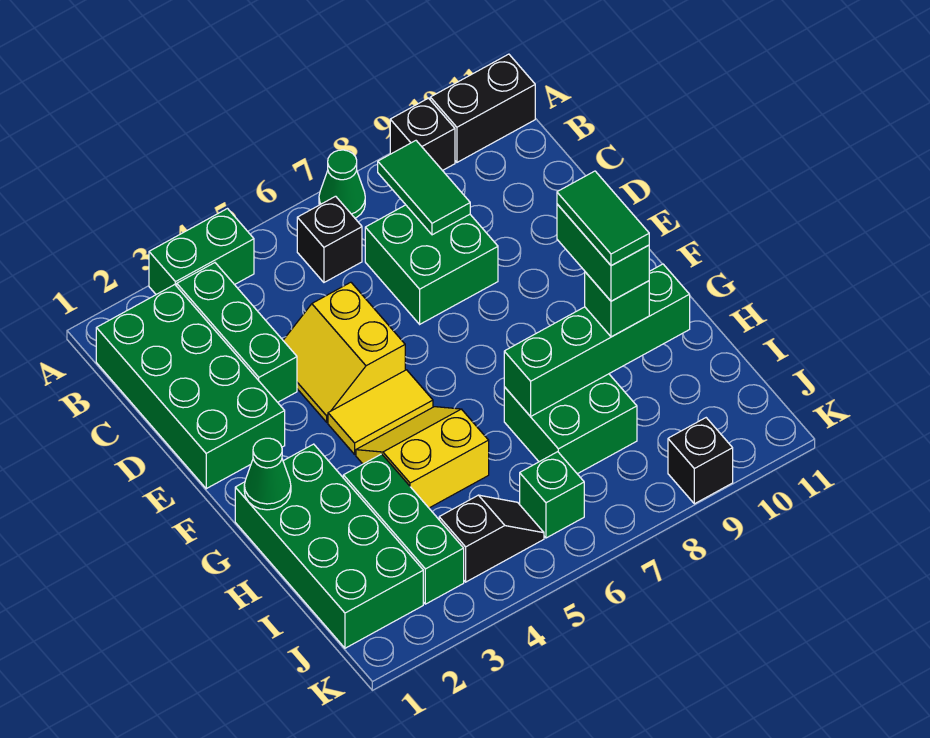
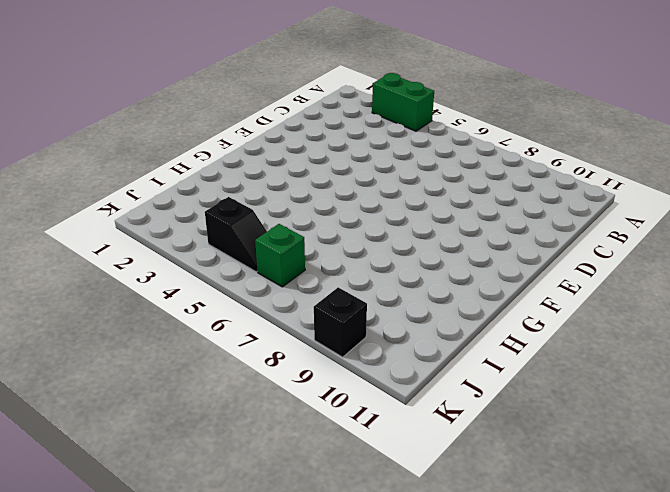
none -> green 1x1 cone [319,150,365,218]
none -> black 1x1 brick [390,98,455,171]
none -> black 1x2 brick [430,54,535,162]

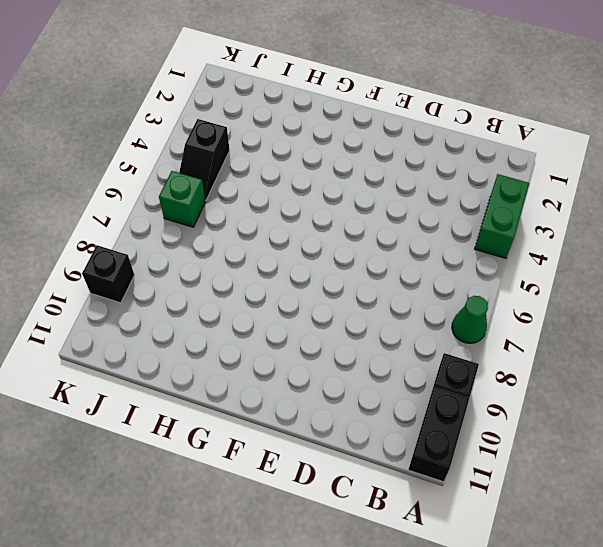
none -> green 2x4 brick [96,285,285,489]
none -> green 1x3 brick [177,263,297,402]
none -> black 1x1 brick [297,196,362,282]

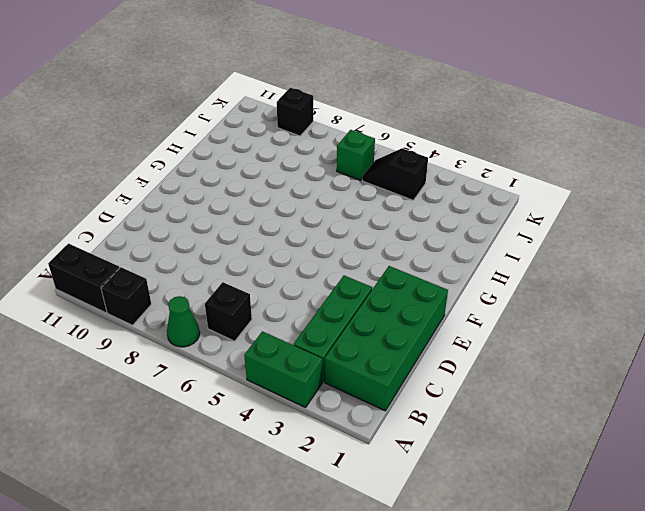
none -> green 2x2 brick [365,205,498,324]
none -> yellow 2x2 slope [283,282,405,422]
none -> yellow 1x2 tile [328,370,433,454]

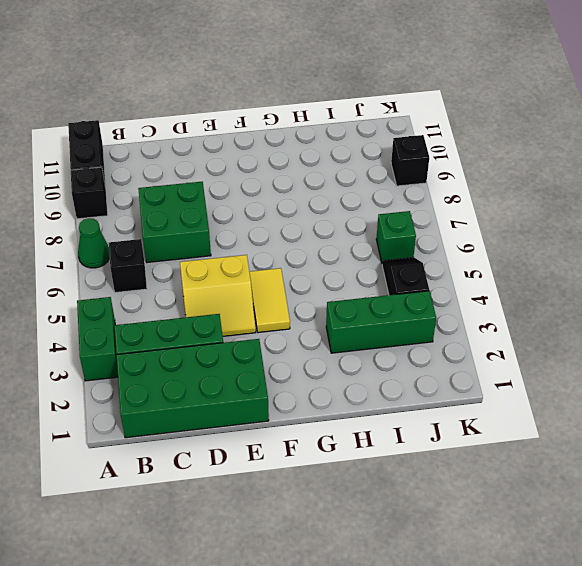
none -> green 2x4 brick [235,444,423,648]
none -> yellow 2x2 slope [356,407,489,508]
none -> green 2x2 brick [504,374,637,474]

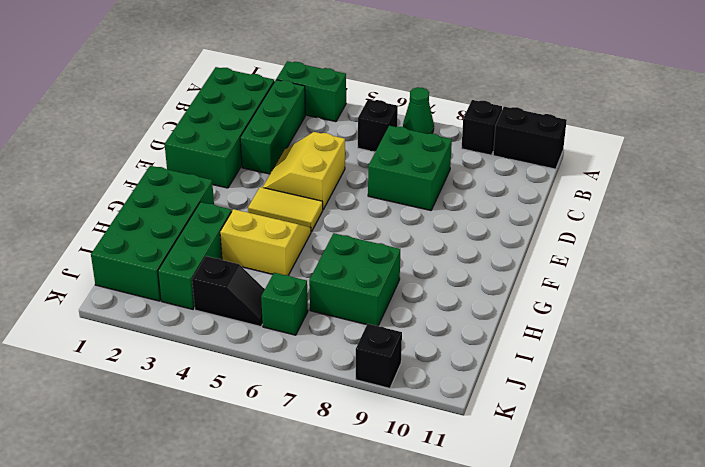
none -> green 1x2 tile [378,141,470,235]
none -> green 1x1 cone [244,438,291,510]
none -> green 1x4 brick [504,264,690,416]

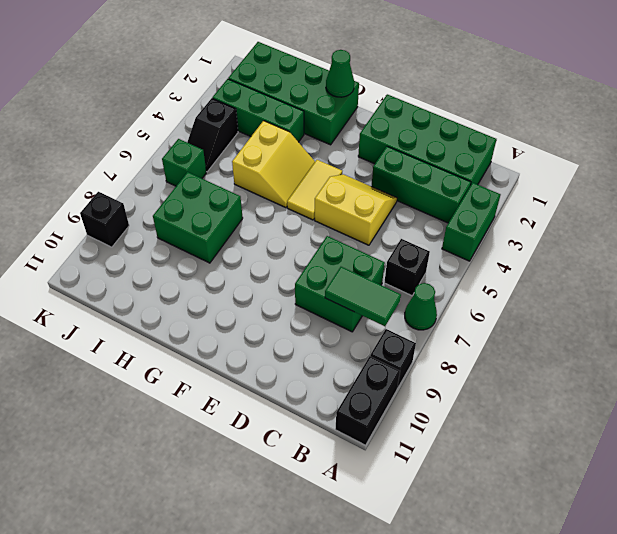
none -> green 1x4 brick [504,264,690,416]
none -> green 1x1 brick [585,272,649,337]
none -> green 1x2 brick [557,204,649,301]

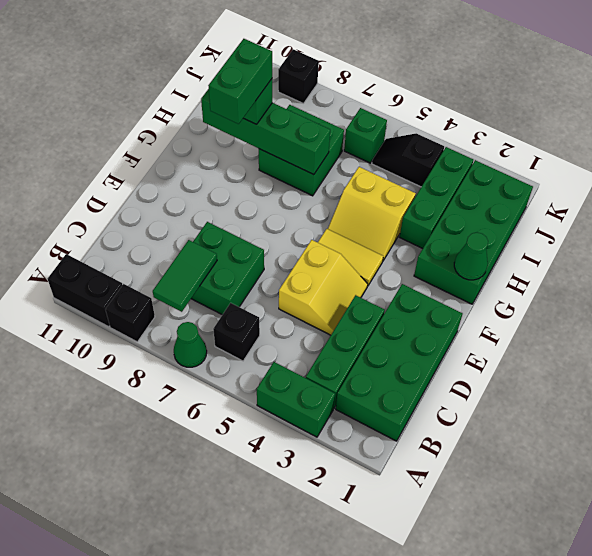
none -> green 1x2 tile [557,171,649,266]

